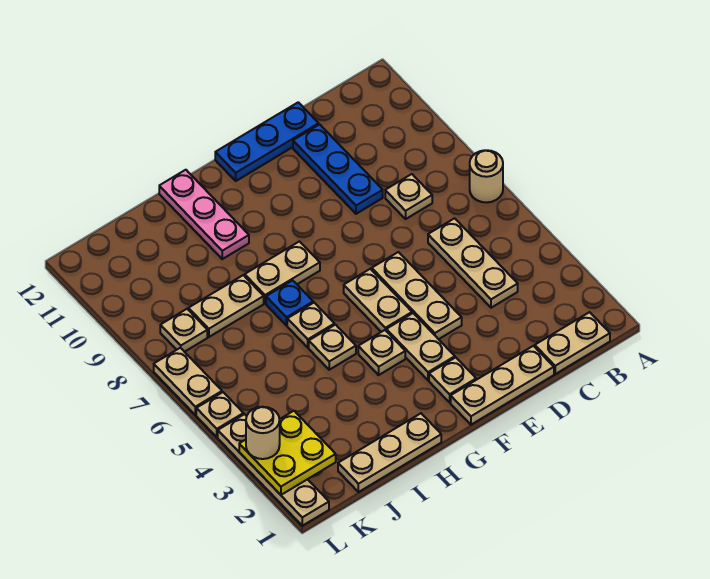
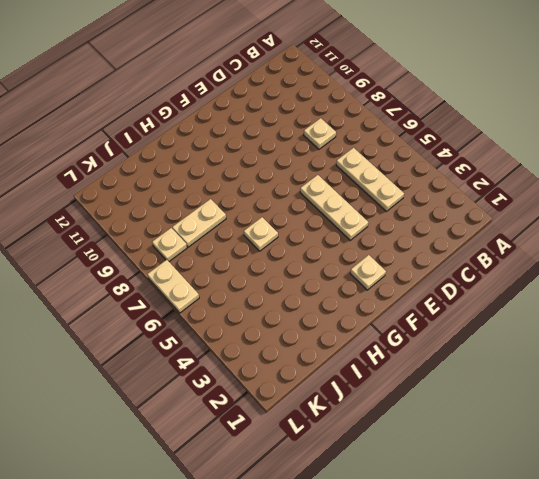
none -> tan 1x1 round brick [470,150,503,203]
none -> tan 1x2 plate [535,312,610,374]
none -> tan 1x3 plate [451,346,554,425]

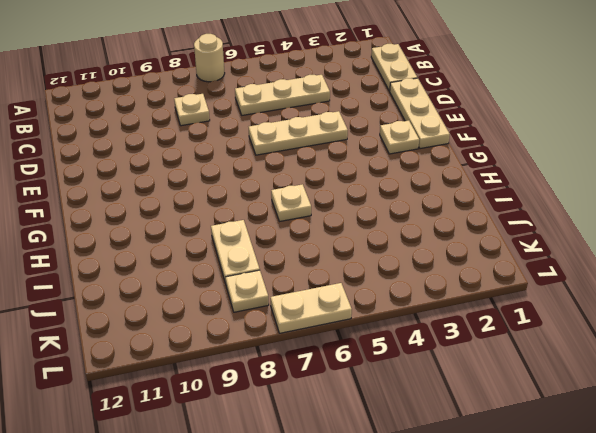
none -> blue 1x3 plate [293,124,383,214]
none -> blue 1x3 plate [215,102,319,181]
none -> tan 1x2 plate [386,313,455,380]

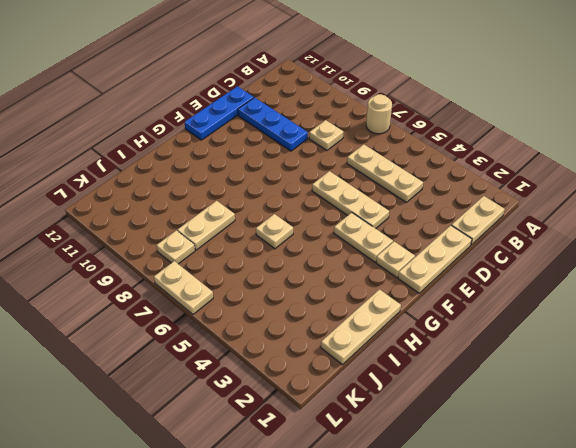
none -> tan 1x2 plate [344,269,412,332]
none -> tan 1x1 plate [358,330,405,375]
none -> tan 1x2 plate [245,241,320,303]

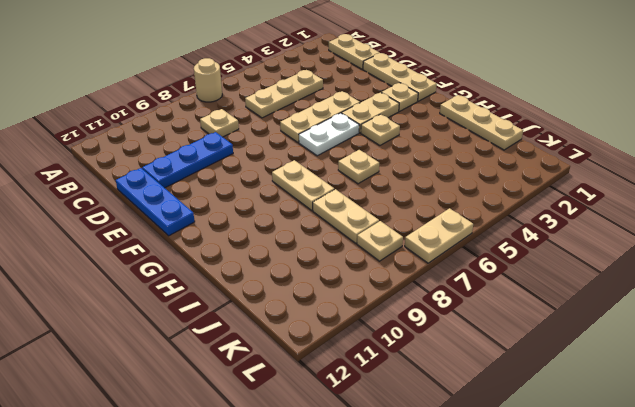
white 1x2 plate [299,113,359,156] -> tan 1x2 plate [344,269,412,332]
none -> tan 1x1 plate [309,325,356,370]
none -> blue 1x1 plate [266,280,313,326]
none -> pink 1x3 plate [159,170,249,259]

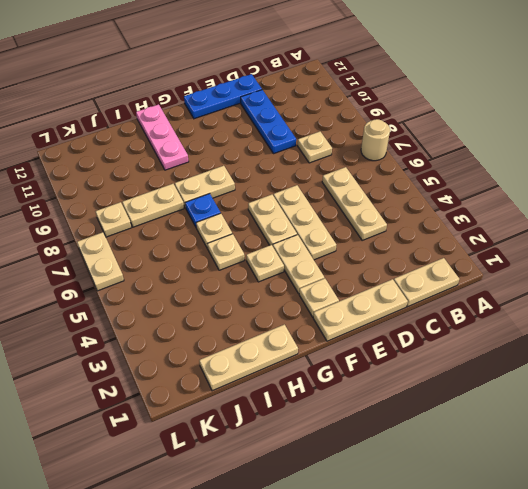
none -> tan 1x4 plate [218,414,329,526]
none -> tan 1x1 plate [196,392,244,437]
none -> yellow 2x2 plate [239,411,336,495]

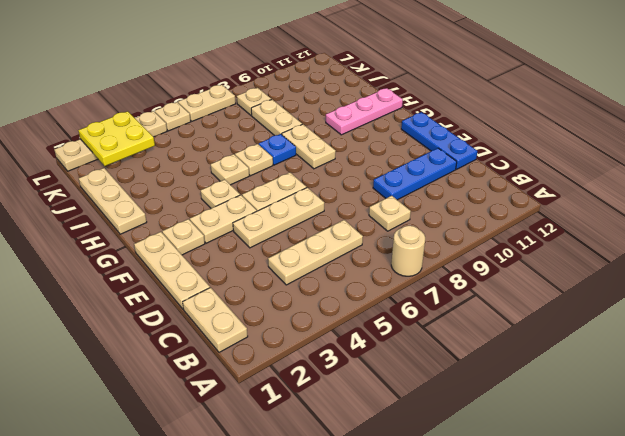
none -> tan 1x1 round brick [246,407,280,459]

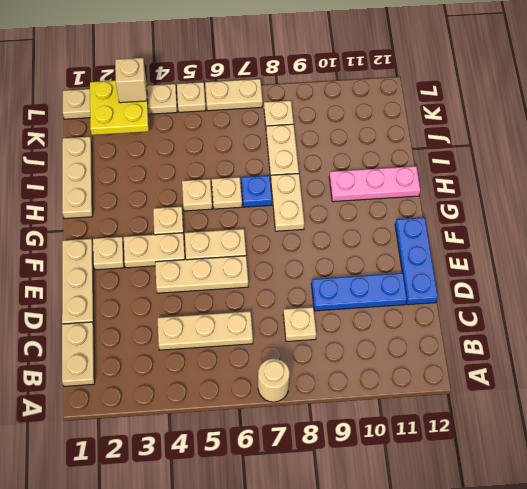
tan 1x1 brick [115,58,147,103] -> tan 1x1 round brick [246,407,280,459]

